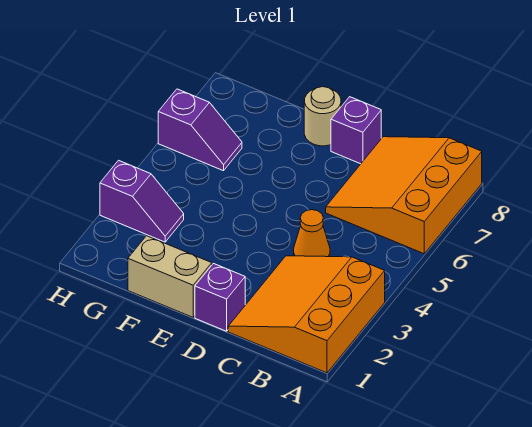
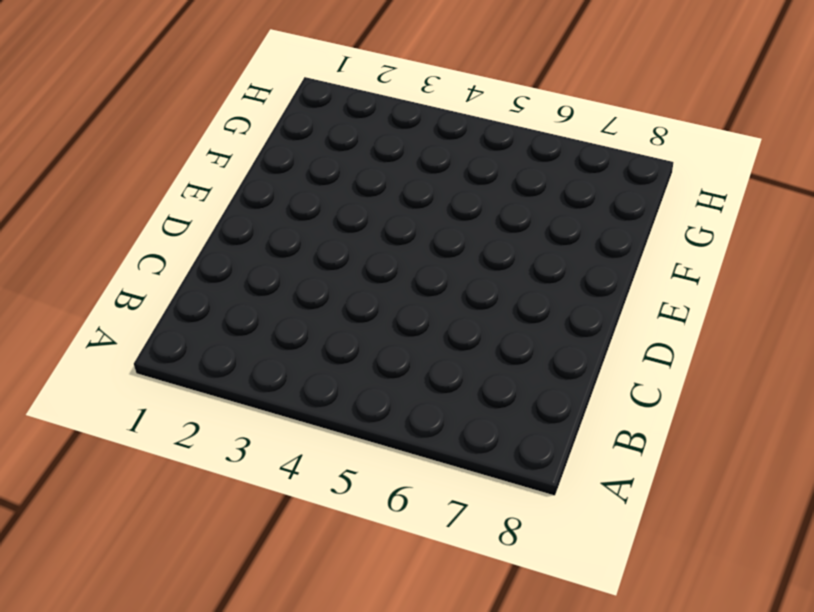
none -> orange 3x3 slope [228,256,385,373]
none -> orange 3x3 slope [326,137,482,254]

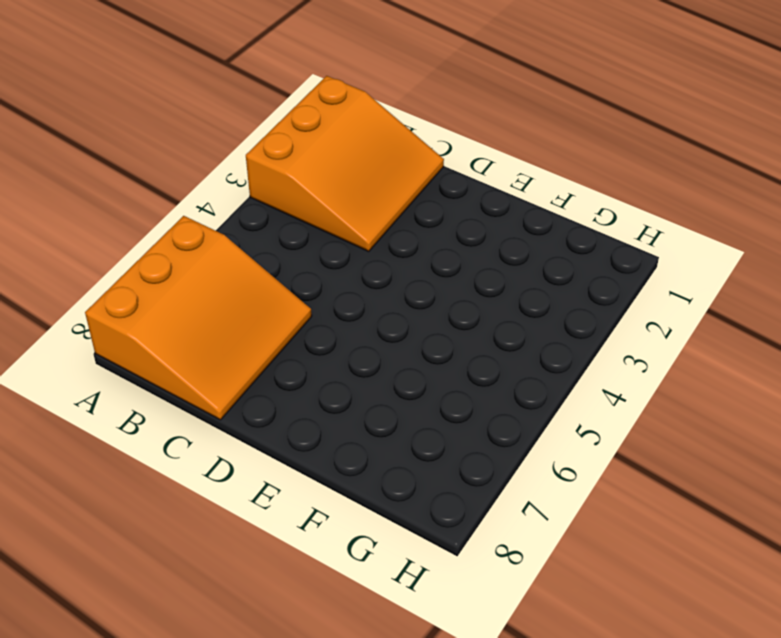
none -> orange 1x1 cone [294,210,330,257]
none -> purple 1x1 brick [195,264,245,331]

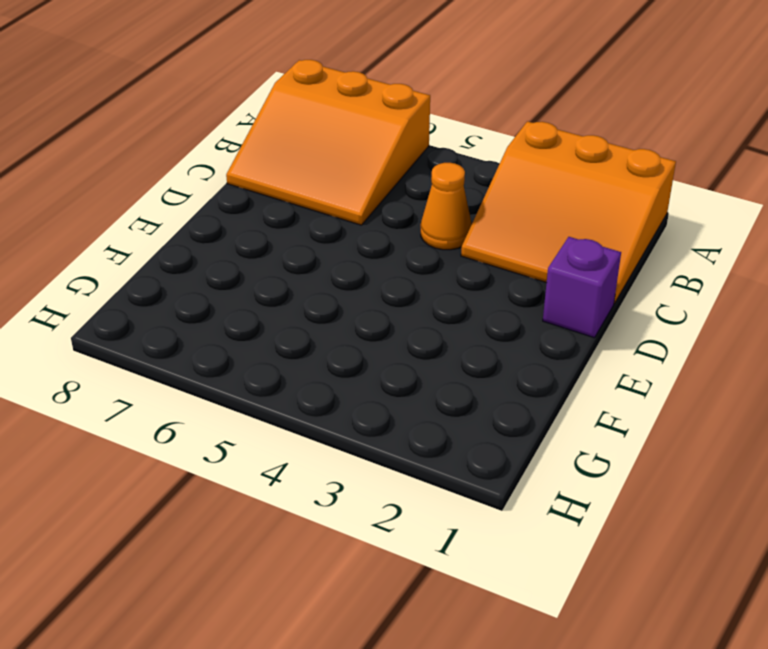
none -> purple 1x1 brick [331,97,381,164]
none -> tan 1x2 brick [128,236,212,317]

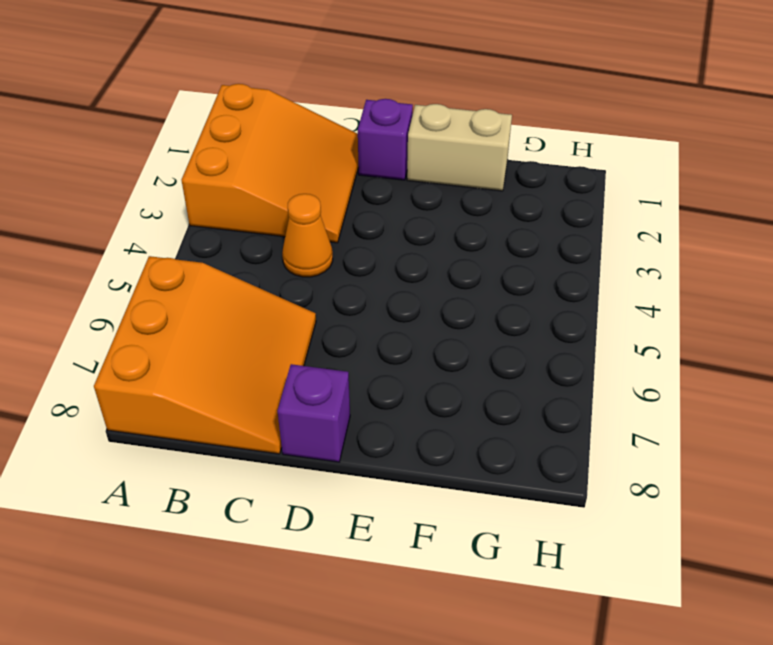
none -> tan 1x1 round brick [304,87,341,146]
none -> purple 1x2 slope [100,160,184,242]

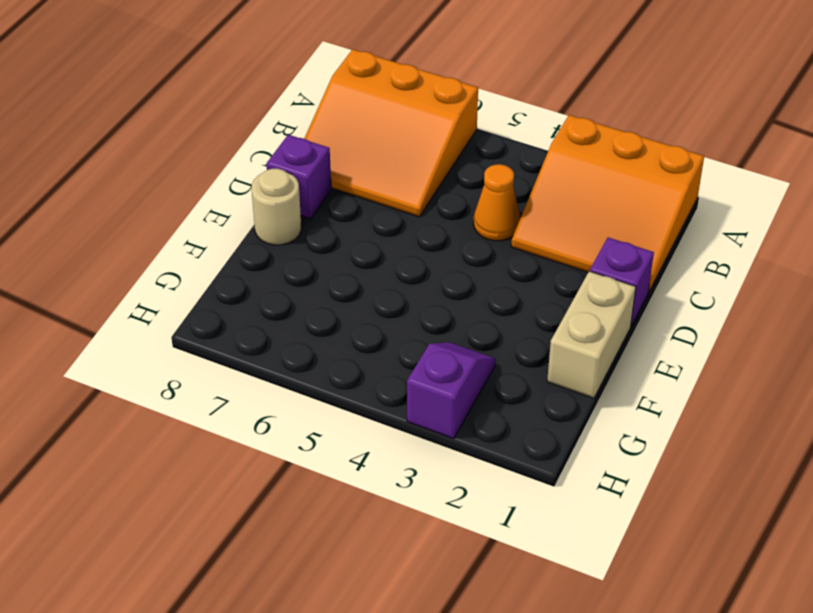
none -> purple 1x2 slope [158,89,242,171]

